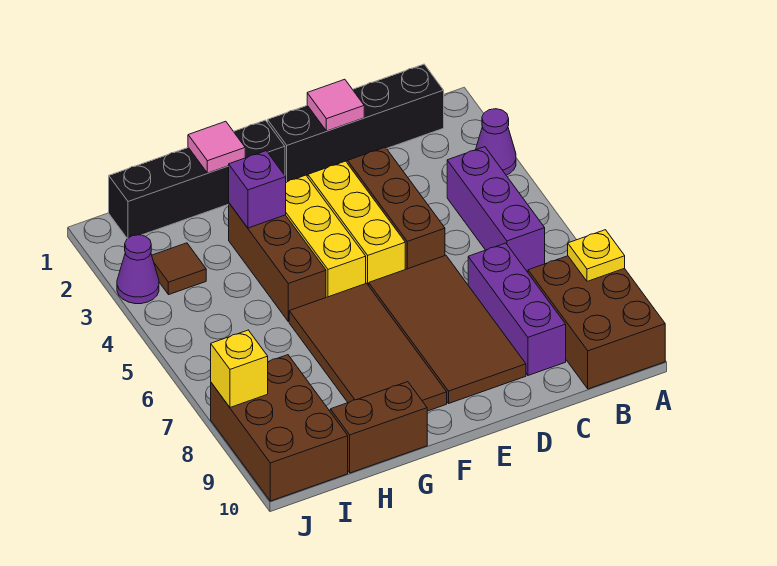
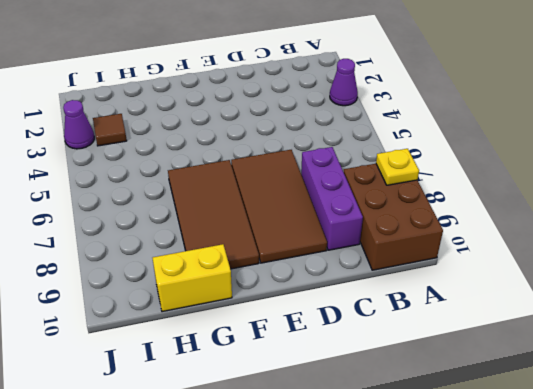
yellow 1x2 brick [153,244,232,312] -> brown 1x2 brick [330,382,427,473]
none -> black 1x4 brick [268,64,444,182]
none -> purple 1x3 brick [447,147,545,272]
none -> brown 1x3 brick [348,147,445,269]

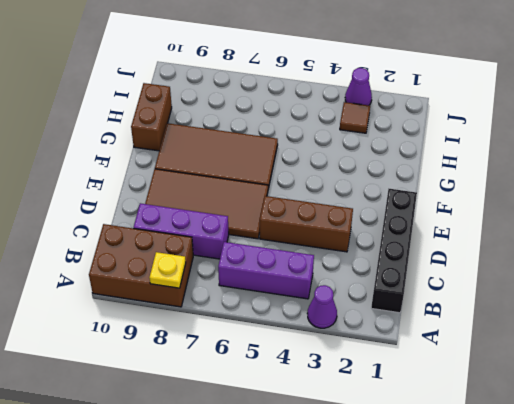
none -> yellow 1x3 brick [308,161,405,286]
none -> black 1x4 brick [109,120,285,239]
none -> yellow 1x3 brick [286,175,366,297]

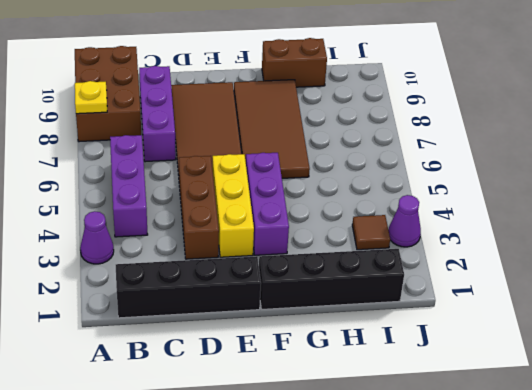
purple 1x3 brick [246,153,289,255] -> yellow 1x3 brick [286,175,366,297]
none -> brown 1x3 brick [229,203,326,322]
none -> brown 2x3 brick [211,355,348,501]
none -> pink 1x1 tile [307,79,364,131]

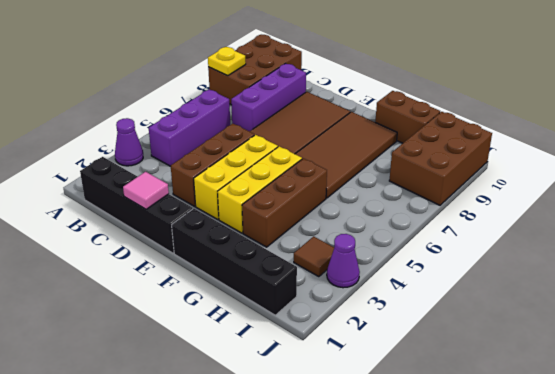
none -> pink 1x1 tile [188,121,245,173]
none -> purple 1x1 brick [229,151,286,228]
none -> yellow 1x1 brick [211,330,268,407]

